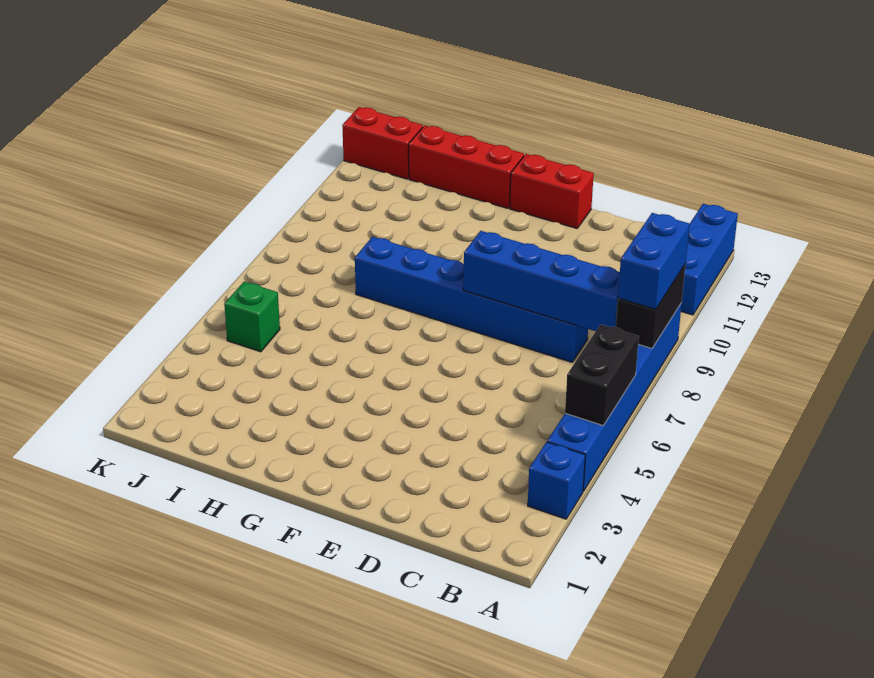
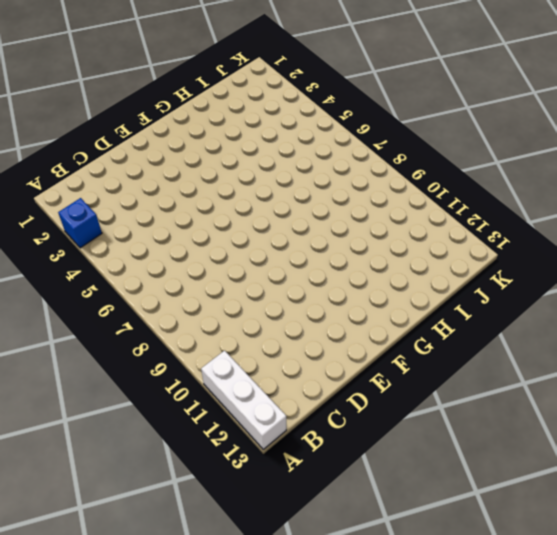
white 1x3 brick [201,351,286,449] -> blue 1x3 brick [681,204,738,315]
none -> blue 1x6 brick [547,303,682,491]
none -> blue 1x6 brick [355,237,588,362]
none -> red 1x2 brick [510,154,594,228]

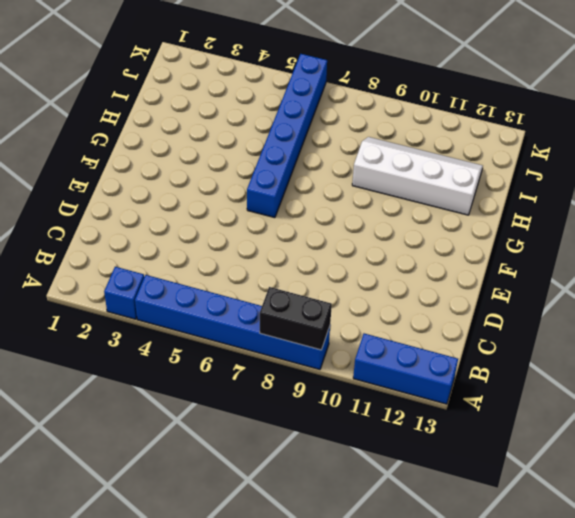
blue 1x6 brick [247,54,327,218] -> blue 1x6 brick moved to [355,237,588,362]
white 2x4 slope [352,137,483,215] -> none
none -> red 1x2 brick [510,154,594,228]
none -> red 1x3 brick [409,125,524,208]
none -> green 1x1 brick [224,282,280,352]

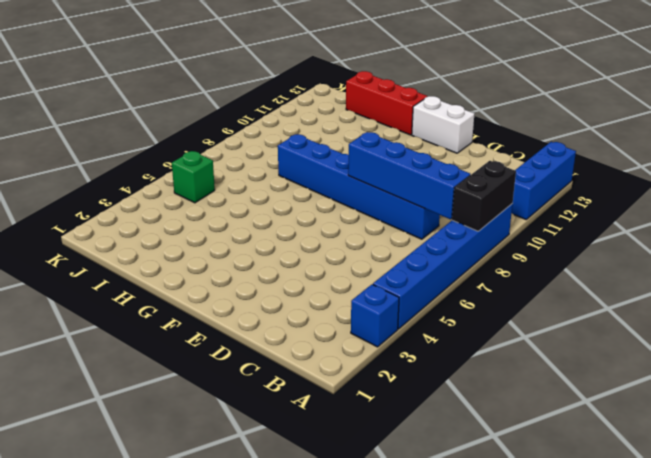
white 1x2 brick [412,96,474,153] -> red 1x2 brick [510,154,594,228]
none -> red 1x2 brick [342,107,423,179]
none -> black 1x2 brick [565,325,639,425]
none -> blue 1x2 brick [618,213,690,309]

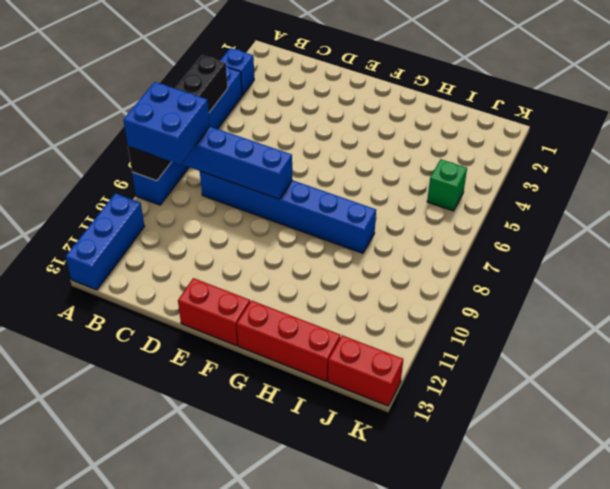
blue 2x2 brick [124,82,210,165] -> blue 1x2 brick [618,213,690,309]

